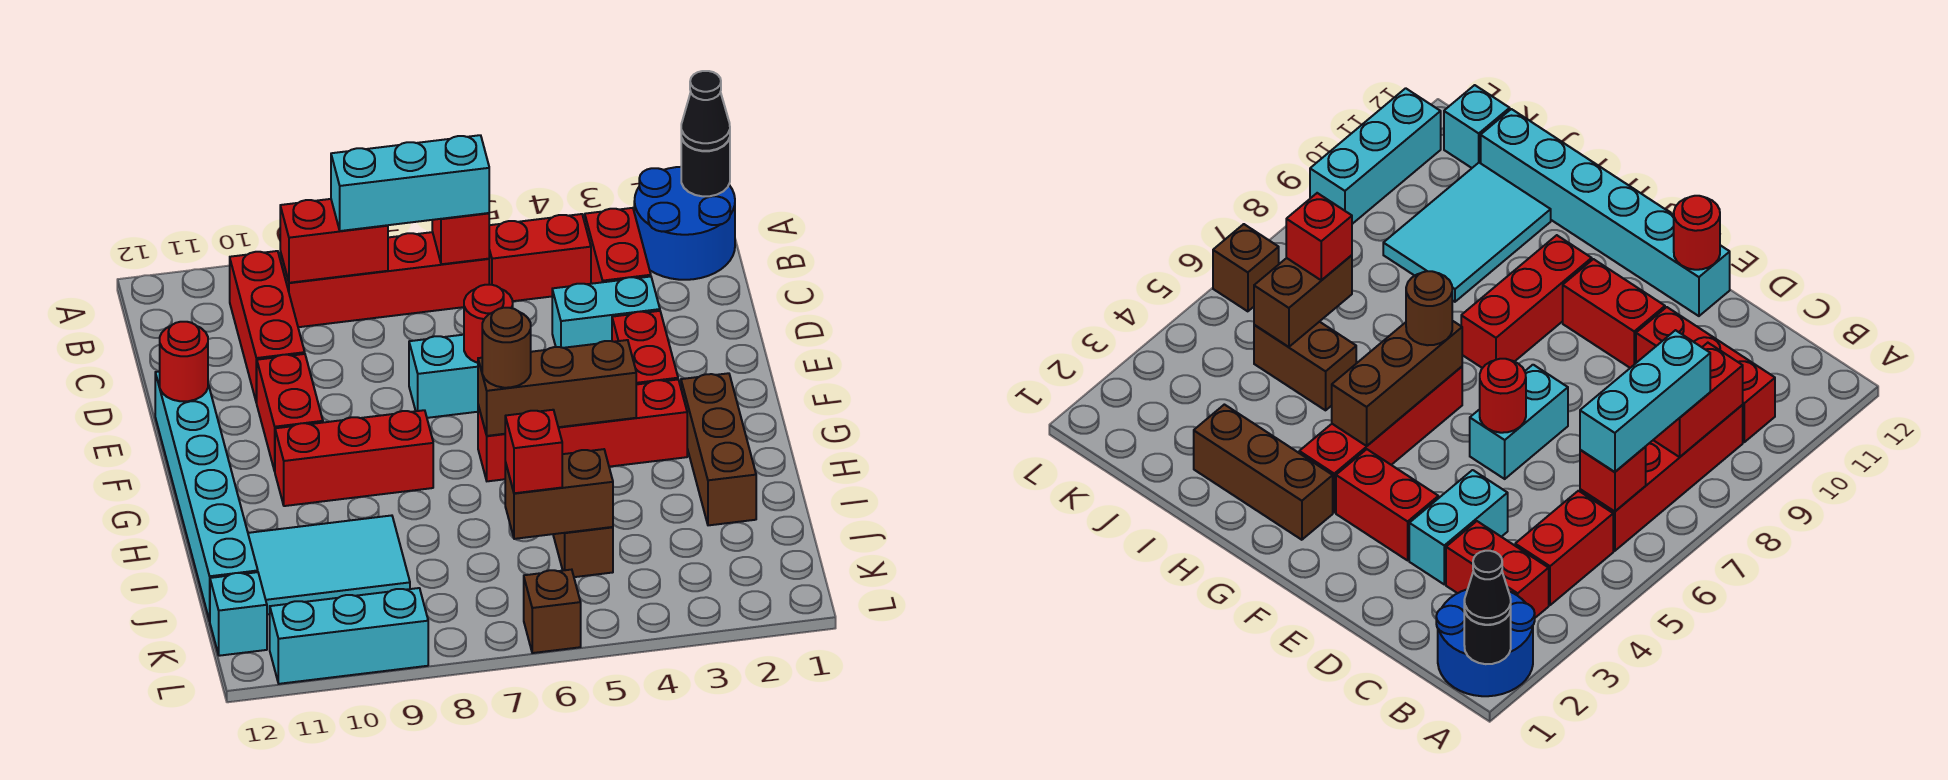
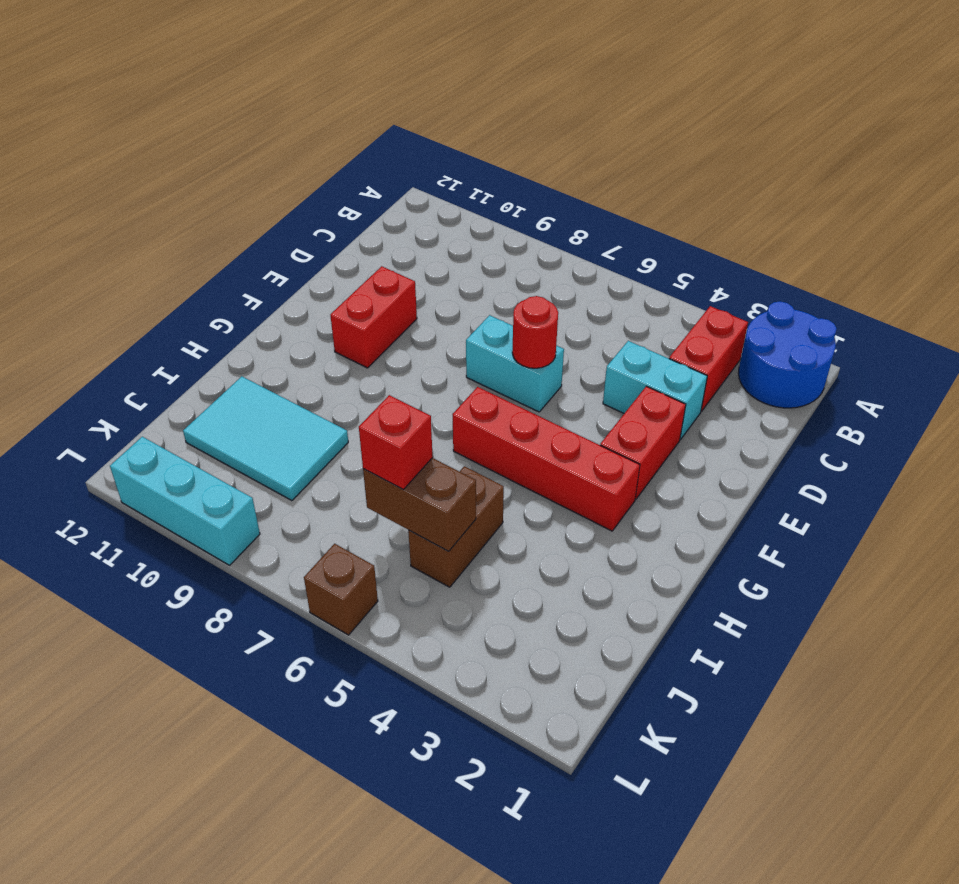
none -> red 1x2 brick [489,214,591,301]
none -> red 1x4 brick [280,232,489,327]
none -> red 1x3 brick [230,251,305,403]

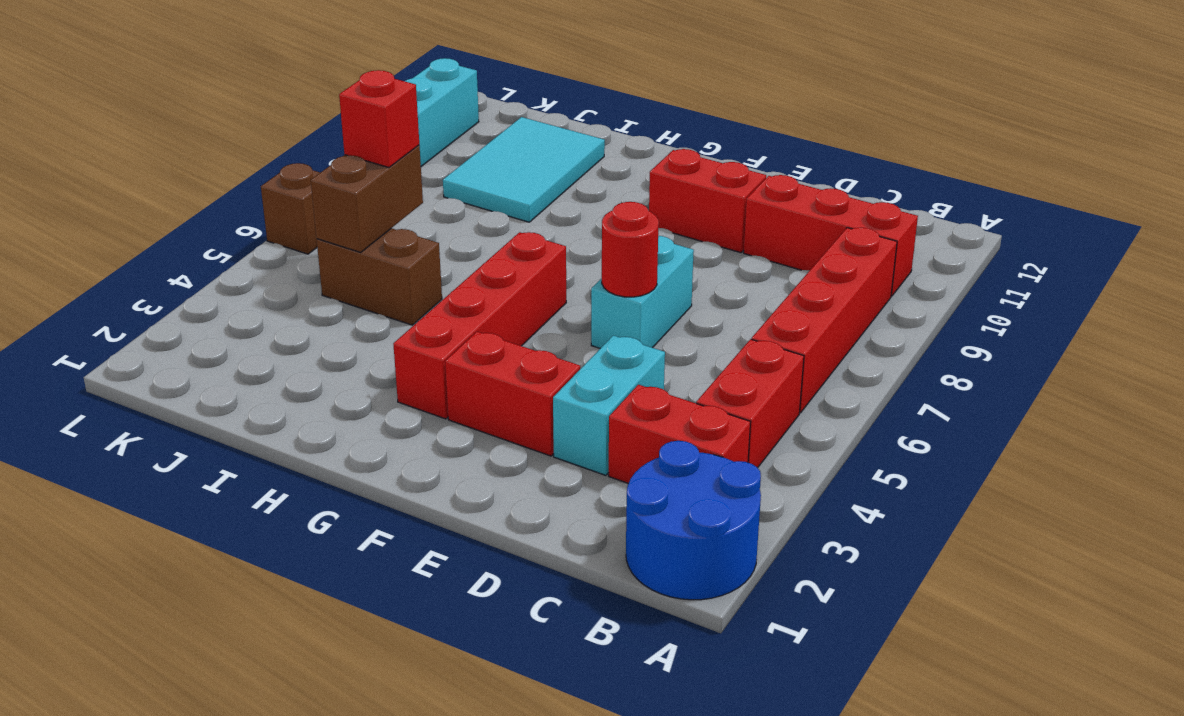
none -> cyan 1x6 brick [155,372,258,621]
none -> brown 1x3 brick [681,373,756,525]
none -> red 1x3 brick [275,410,433,506]

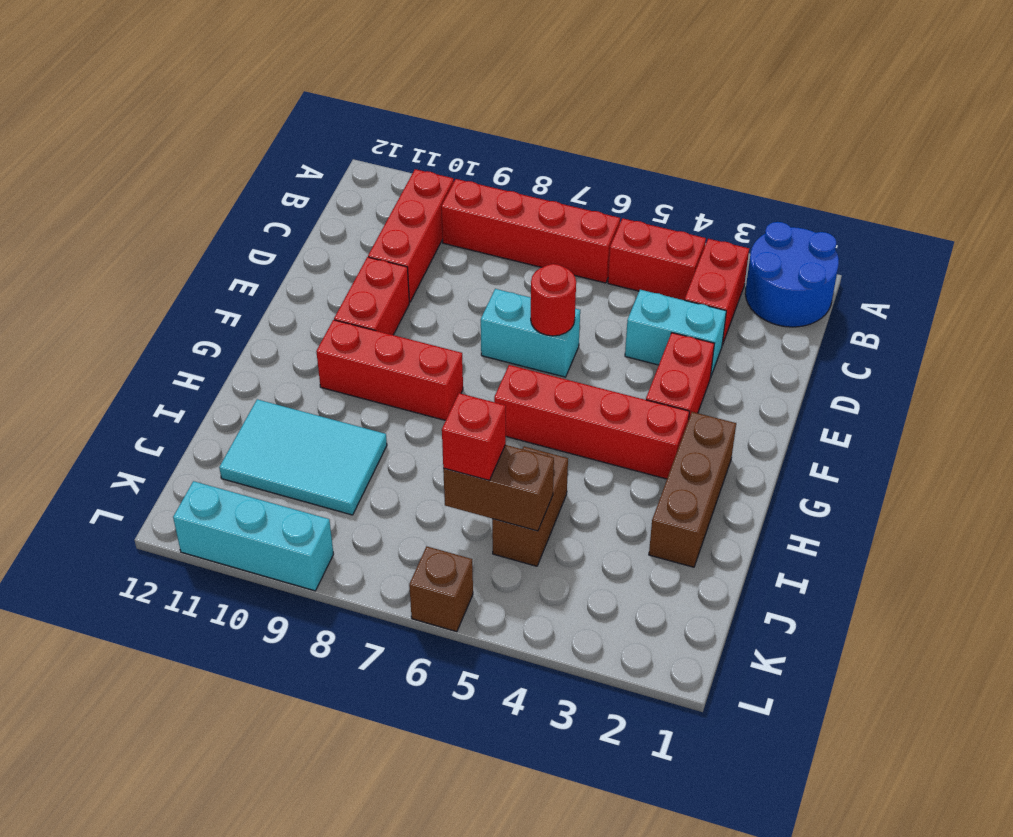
none -> cyan 1x6 brick [155,372,258,621]
none -> cyan 1x1 brick [210,572,267,656]
none -> black 1x1 round brick [681,138,730,196]

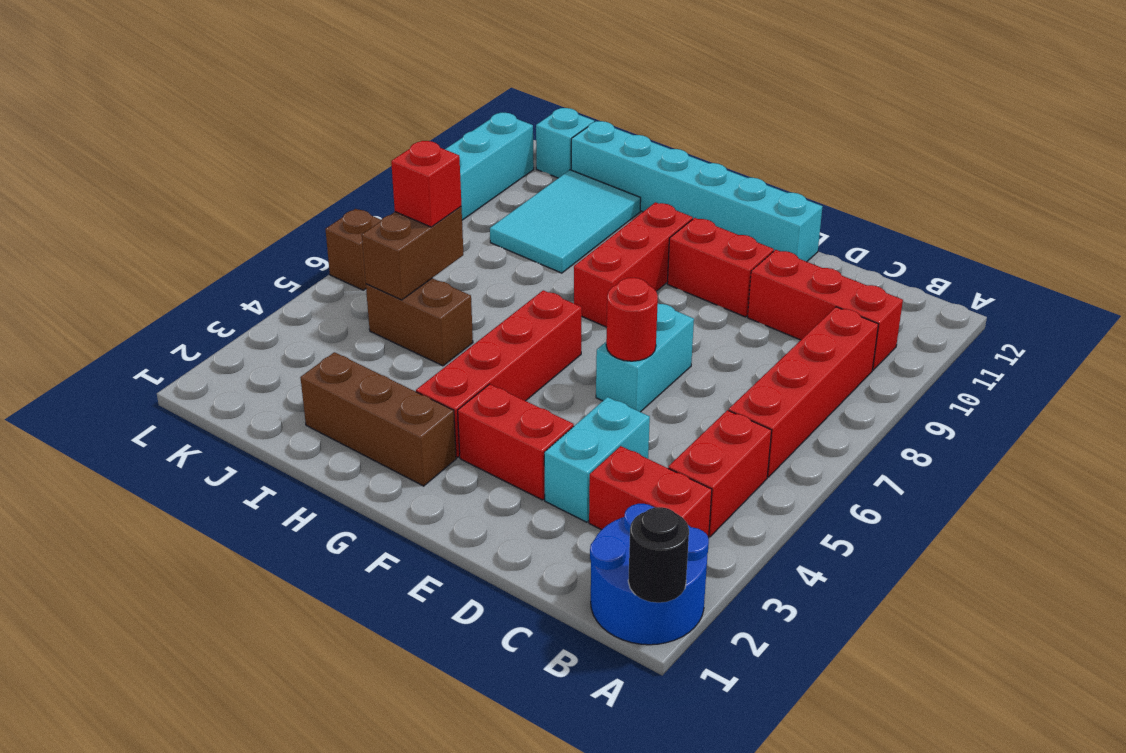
none -> red 1x1 brick [432,213,489,264]
none -> red 1x2 brick [280,199,388,283]
none -> red 1x1 round brick [159,322,208,401]

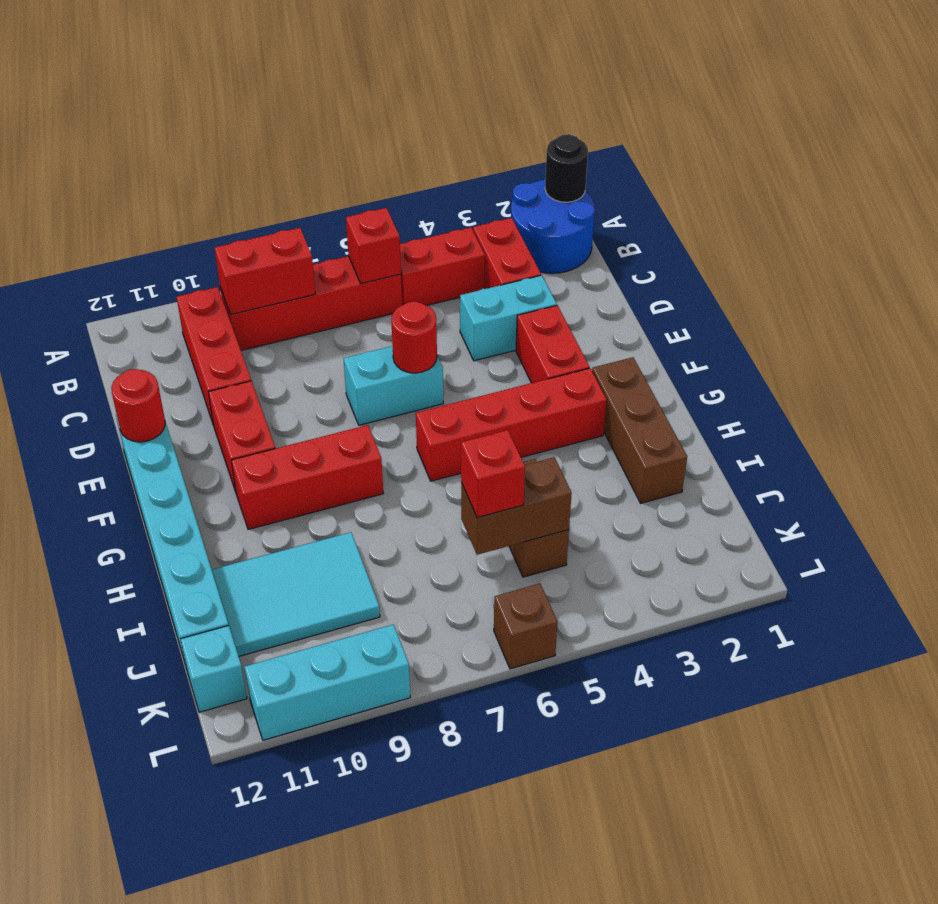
none -> brown 1x3 brick [478,340,636,436]
none -> black 1x1 cone [681,71,730,151]
none -> cyan 1x3 brick [331,135,489,231]

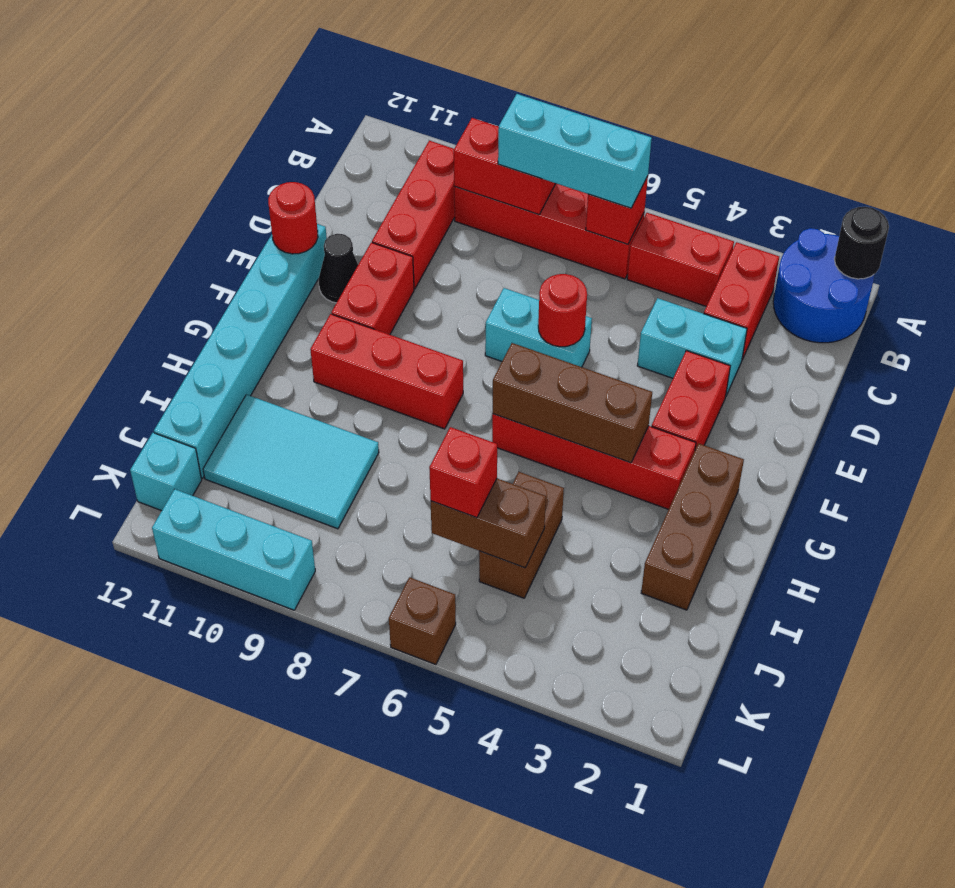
black 1x1 cone [319,234,358,303] -> black 1x1 cone moved to [681,71,730,151]
none -> brown 1x1 round brick [482,308,531,388]

